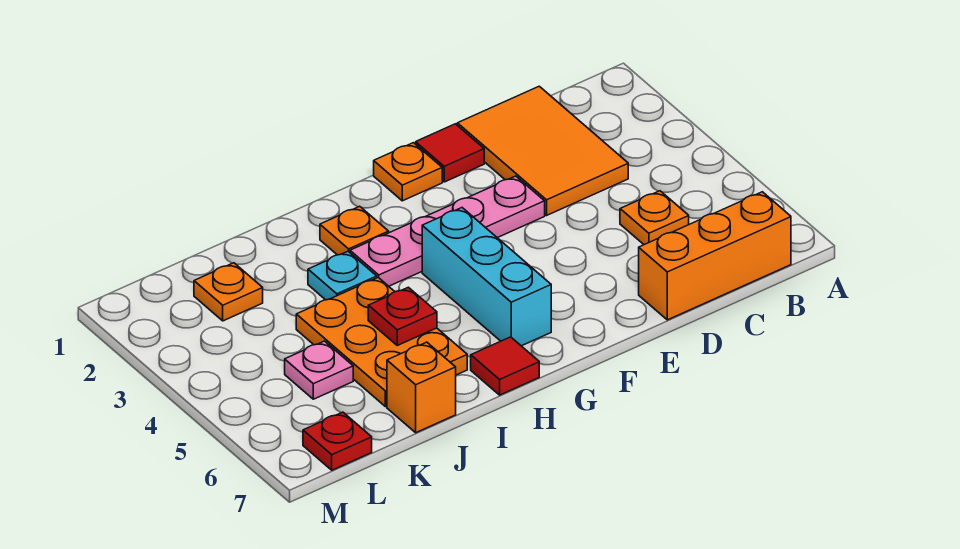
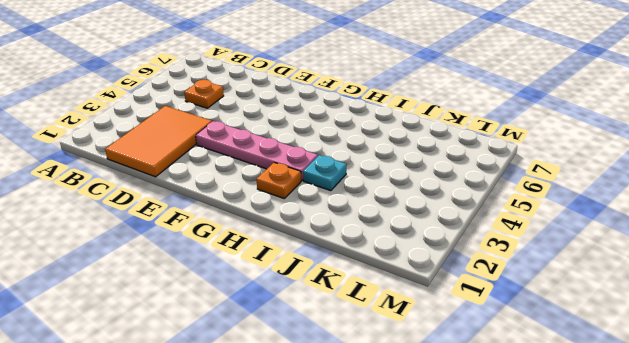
none -> orange 1x3 brick [639,192,791,320]
none -> red 1x1 tile [416,124,484,182]
none -> orange 1x1 plate [374,143,442,201]

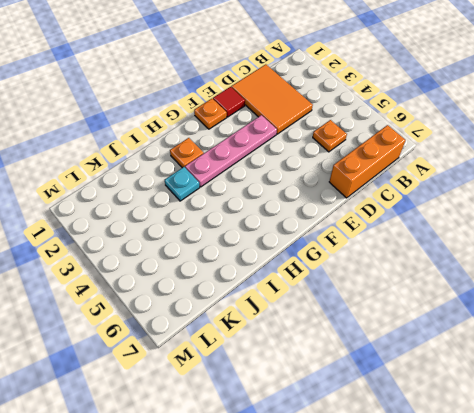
none -> cyan 1x3 brick [422,208,551,346]
none -> red 1x1 tile [471,337,539,395]
none -> orange 2x3 plate [296,278,467,407]

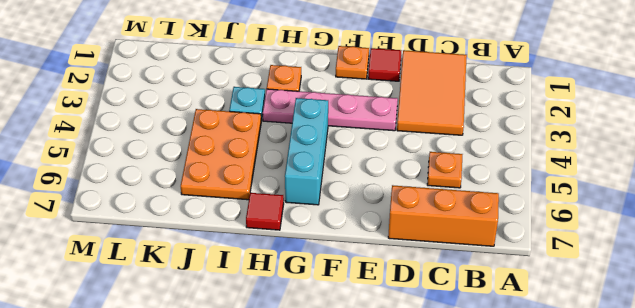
none -> orange 1x1 brick [387,342,456,433]
none -> orange 1x1 plate [194,263,263,321]
none -> pink 1x1 plate [285,341,353,399]

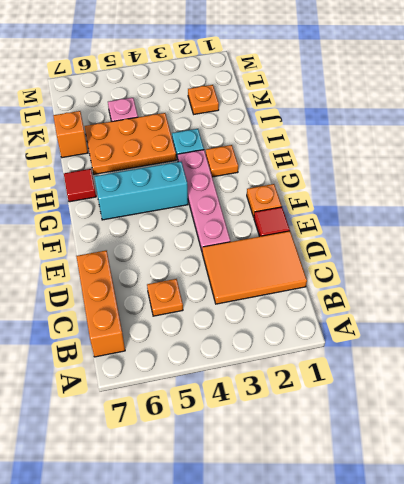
none -> red 1x1 plate [303,412,372,470]
none -> red 1x1 plate [368,287,437,345]

